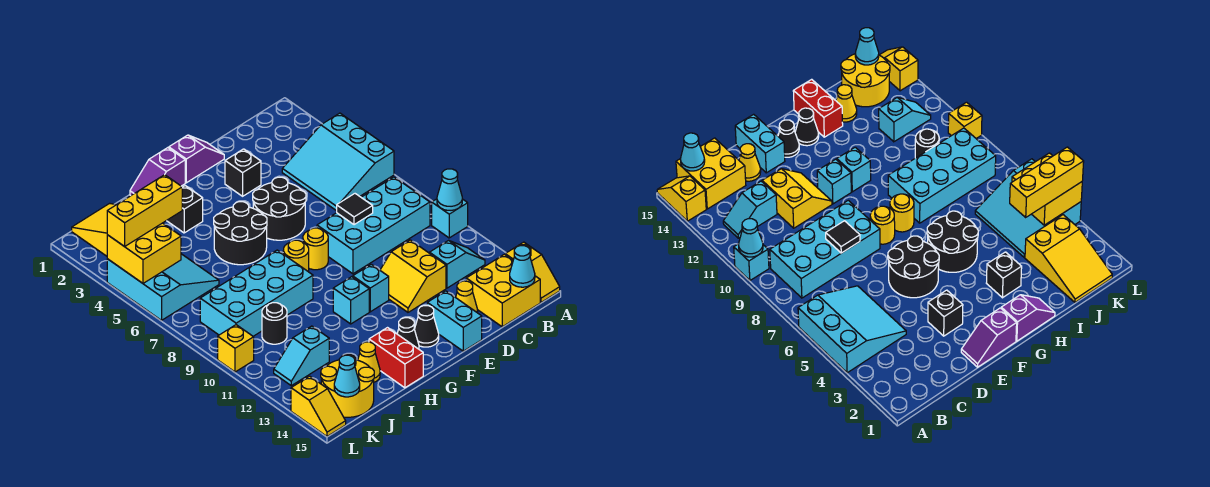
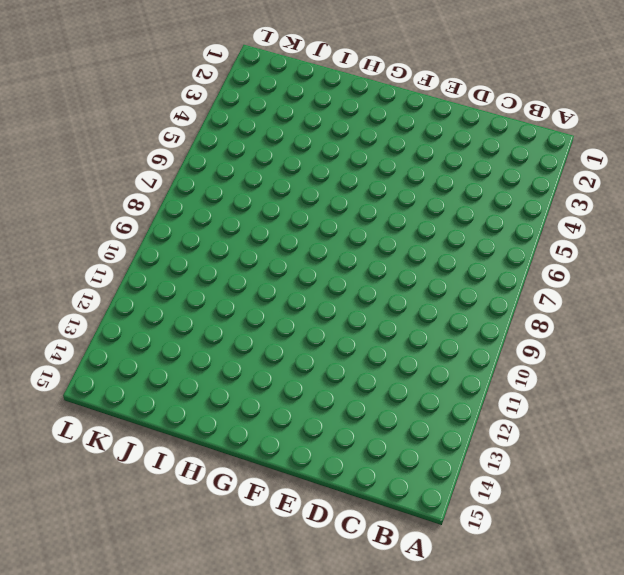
none -> cyan 3x3 slope [282,113,394,211]
none -> cyan 1x1 brick [432,199,468,238]
none -> yellow 1x2 slope [505,242,560,302]
none -> cyan 2x4 brick [317,177,430,274]

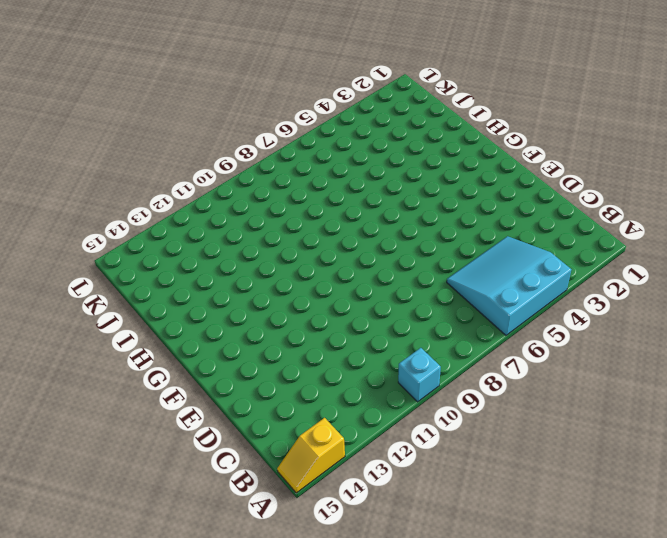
none -> cyan 2x4 brick [317,177,430,274]
none -> cyan 1x2 slope [430,240,485,288]
none -> yellow 2x2 brick [466,254,540,327]
none -> yellow 2x2 slope [380,240,446,312]

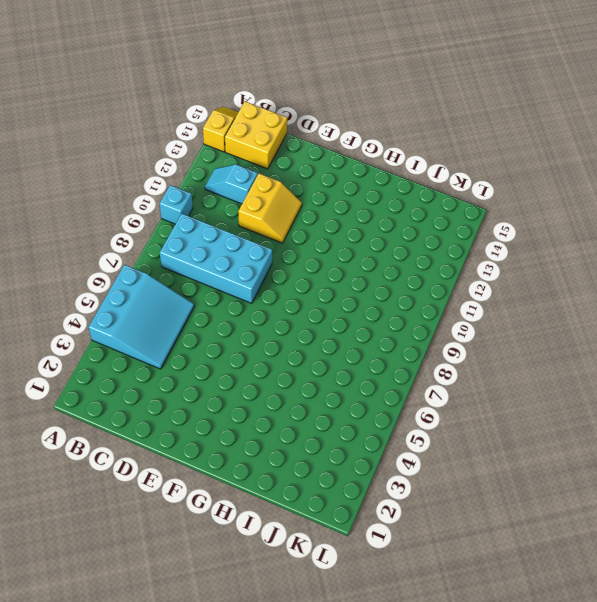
none -> yellow 1x1 cone [456,281,478,313]
none -> purple 1x2 slope [169,135,224,183]
none -> black 1x1 brick [225,149,261,196]
none -> black 2x2 round brick [253,177,306,240]

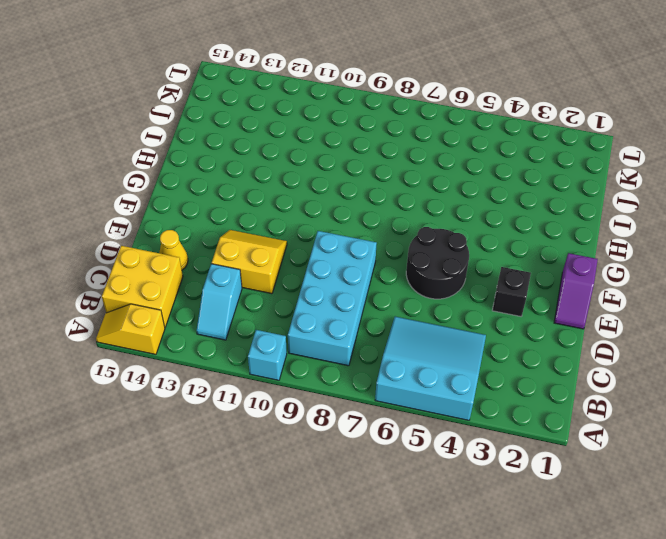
none -> cyan 1x2 brick [427,291,482,351]
none -> yellow 1x1 round brick [303,228,328,270]
none -> cyan 1x1 brick [353,264,389,312]
none -> black 1x1 cone [414,306,439,347]

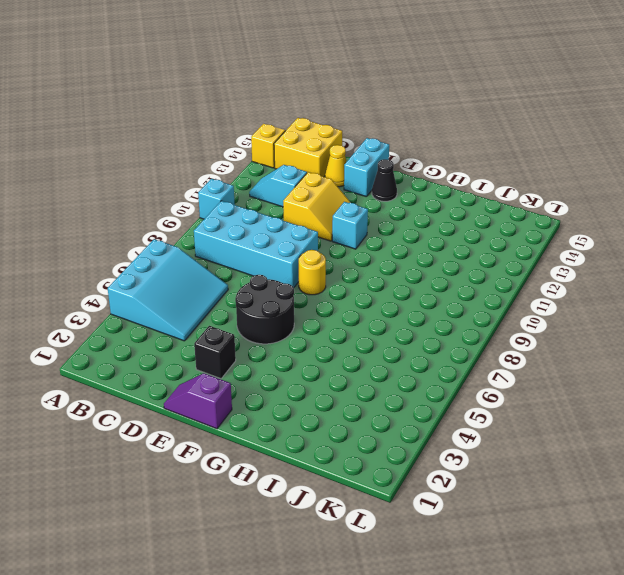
none -> purple 1x2 slope [130,148,185,195]
none -> black 2x2 round brick [214,202,267,265]
none -> yellow 1x1 round brick [283,240,309,272]
none -> cyan 1x1 brick [333,277,369,324]

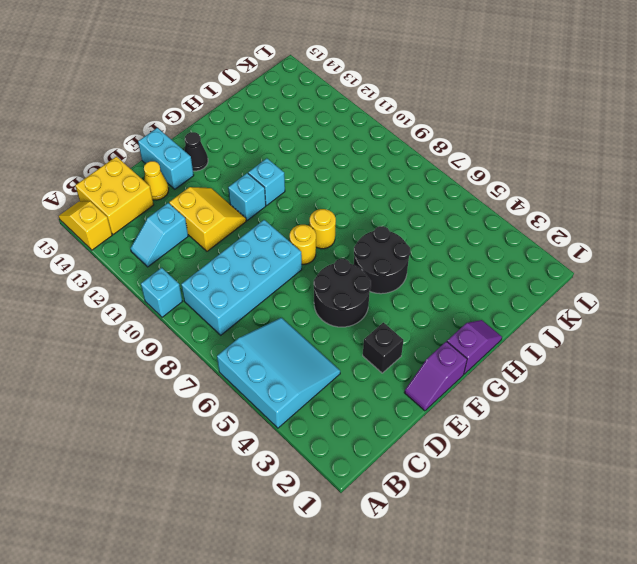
none -> black 1x1 cone [397,318,419,349]
none -> black 1x1 brick [167,186,203,233]
none -> cyan 2x4 brick [200,250,313,336]
none -> red 1x2 brick [369,328,423,388]

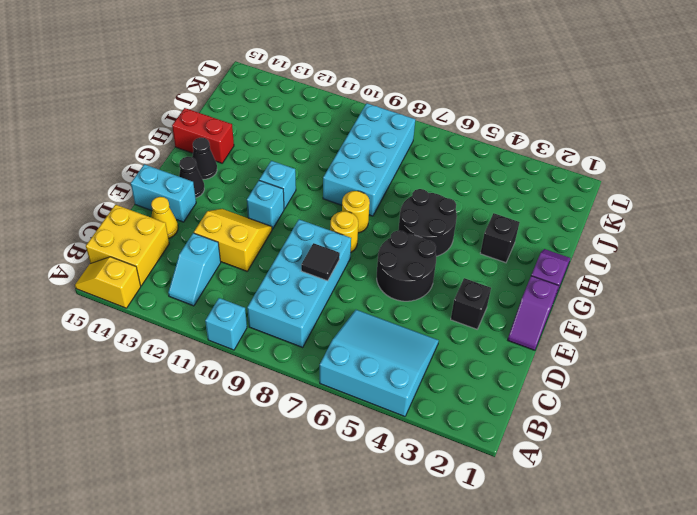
none -> yellow 1x1 cone [358,342,380,382]
none -> yellow 2x3 slope [72,203,164,256]
none -> cyan 3x3 slope [107,254,219,320]
none -> black 1x1 round brick [262,303,287,344]

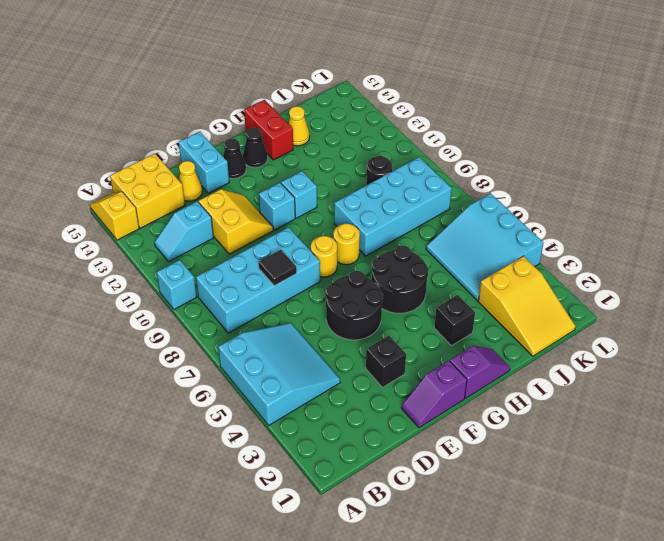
none -> cyan 1x2 slope [274,326,329,386]
none -> yellow 2x2 round brick [321,354,374,417]
none -> yellow 1x1 brick [218,325,254,372]
none -> yellow 1x2 slope [291,376,346,436]

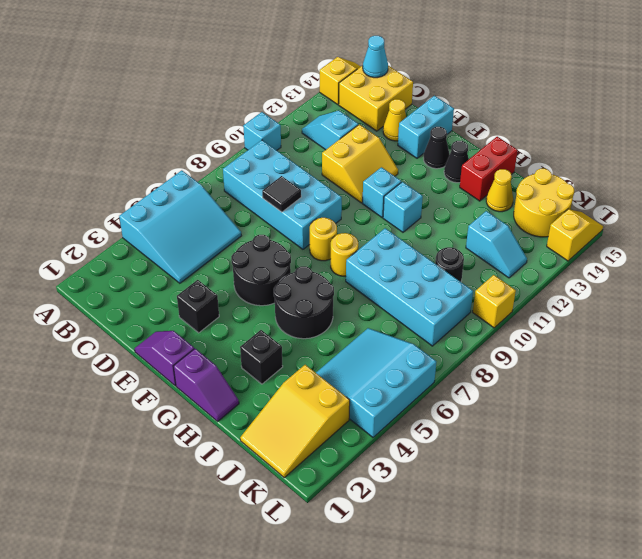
none -> cyan 1x1 cone [437,169,462,210]
none -> yellow 2x2 brick [107,223,181,283]
none -> cyan 1x1 cone [334,355,360,397]
none -> yellow 1x3 brick [107,175,182,247]

